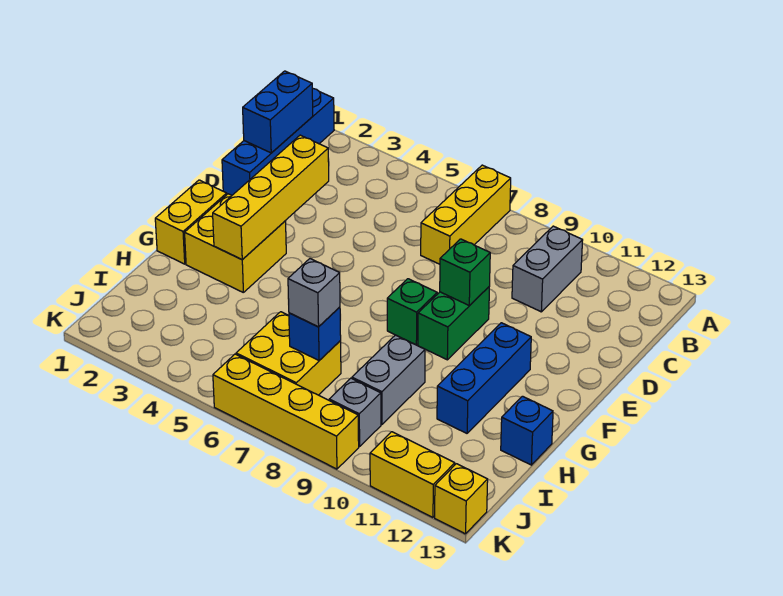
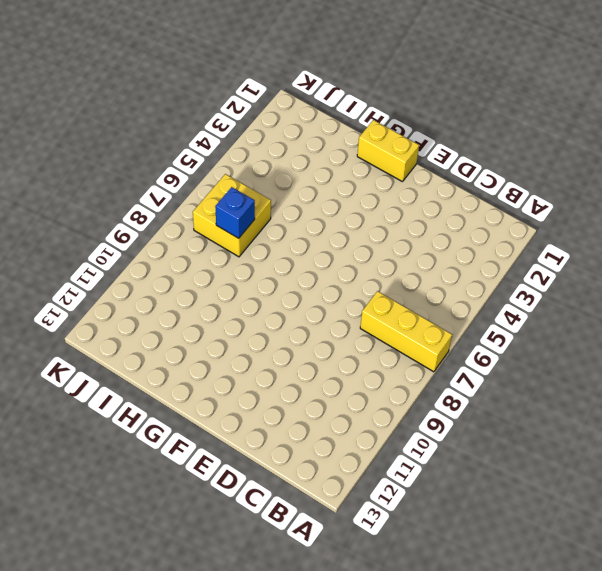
none -> blue 1x4 brick [222,88,334,195]
none -> grey 1x2 brick [512,226,583,312]
none -> green 1x2 brick [418,287,489,360]

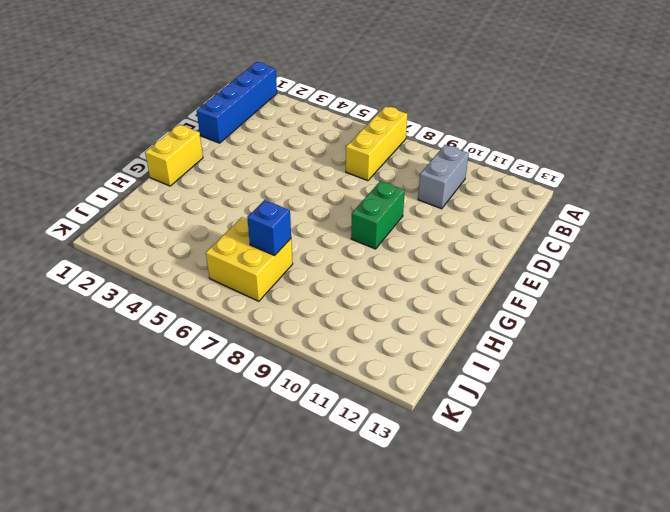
none -> yellow 2x2 brick [185,194,286,292]
none -> green 1x1 brick [387,279,437,345]
none -> blue 1x3 brick [437,323,531,433]

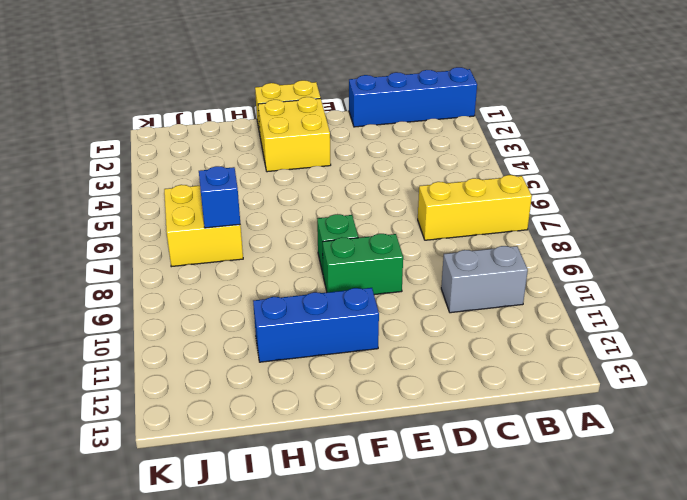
none -> grey 1x2 brick [352,335,425,424]
none -> blue 1x1 brick [501,396,553,465]
none -> grey 1x1 brick [329,378,381,447]

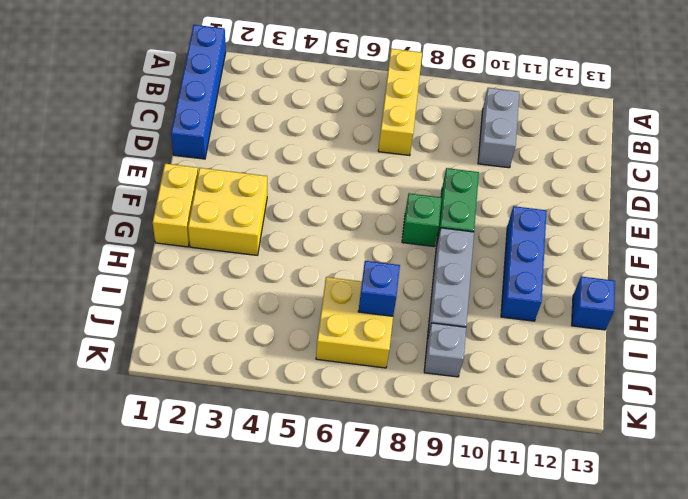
grey 1x3 brick [427,228,474,339] -> grey 1x2 brick [352,335,425,424]
none -> yellow 1x4 brick [213,354,359,469]
none -> yellow 1x2 brick [370,432,455,517]
none -> yellow 1x1 brick [435,464,488,534]

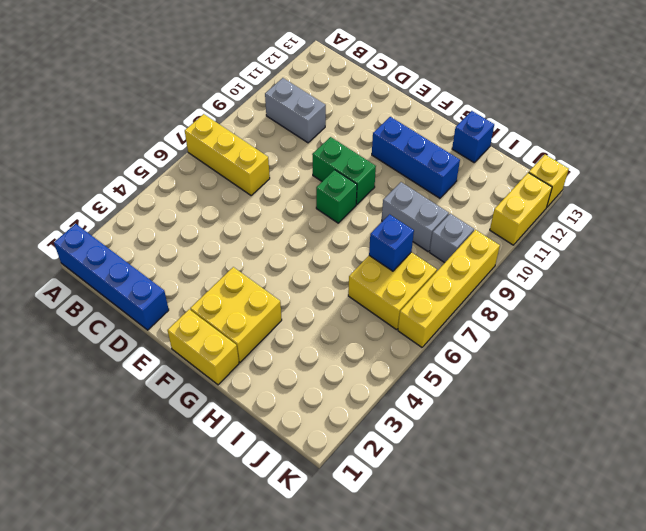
none -> blue 1x2 brick [243,71,313,153]
none -> yellow 1x4 brick [213,135,329,260]
none -> green 1x1 brick [440,239,490,306]

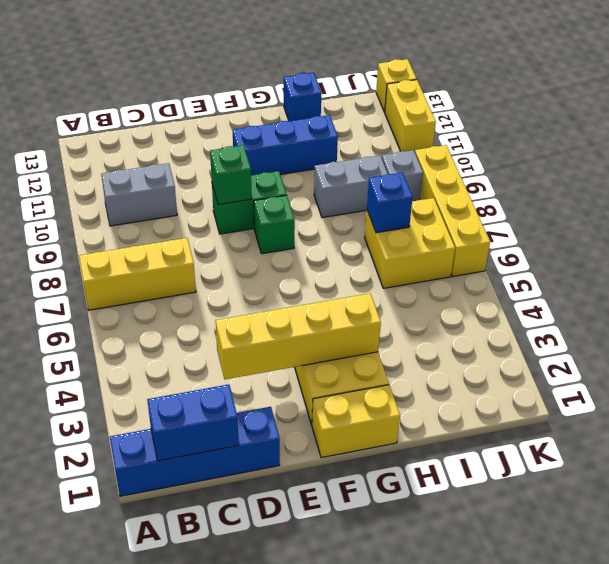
none -> grey 1x1 brick [288,259,340,327]

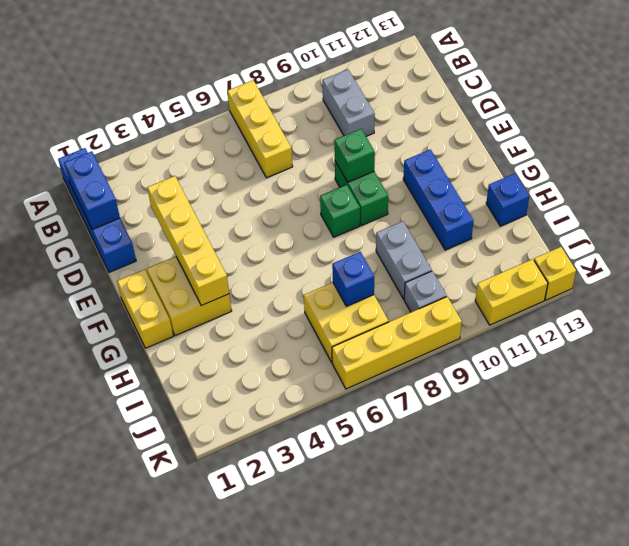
none -> grey 1x1 brick [288,259,340,327]

